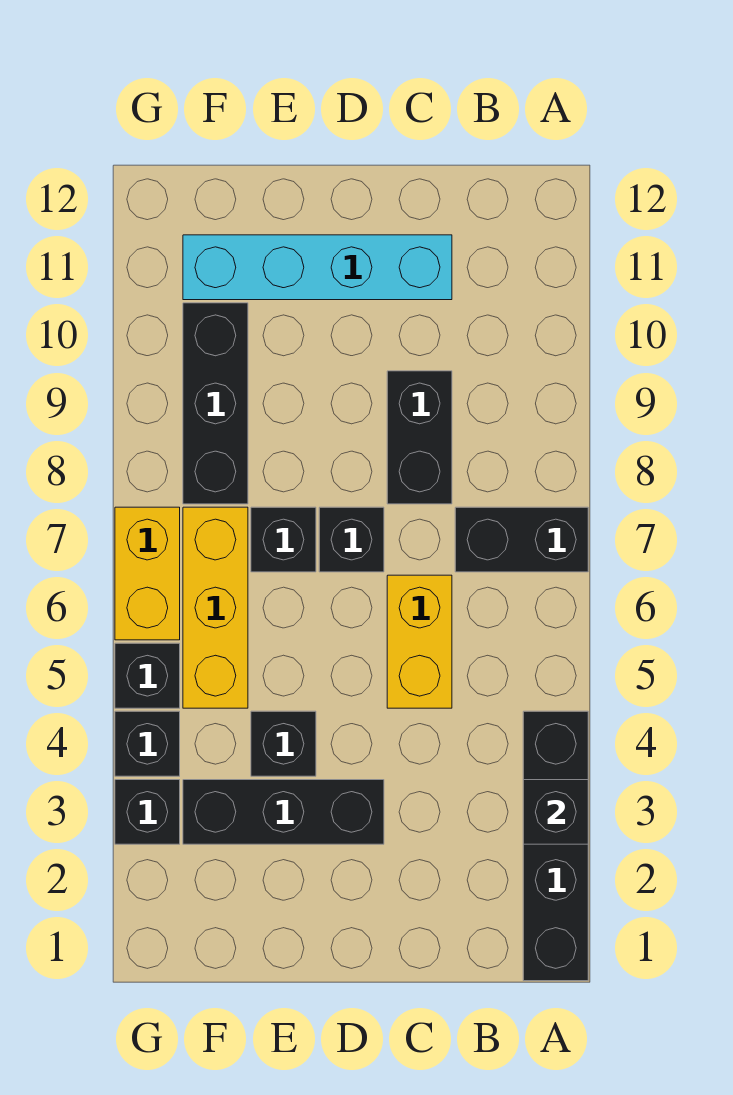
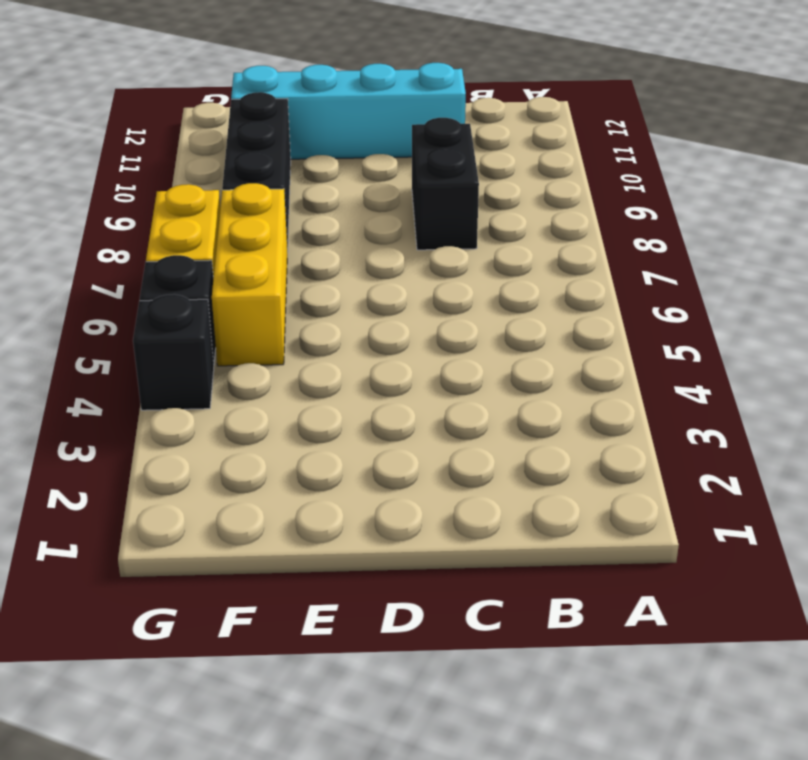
none -> black 1x4 brick [523,711,588,981]
none -> black 1x2 brick [455,507,588,572]
none -> yellow 1x2 brick [387,575,452,708]

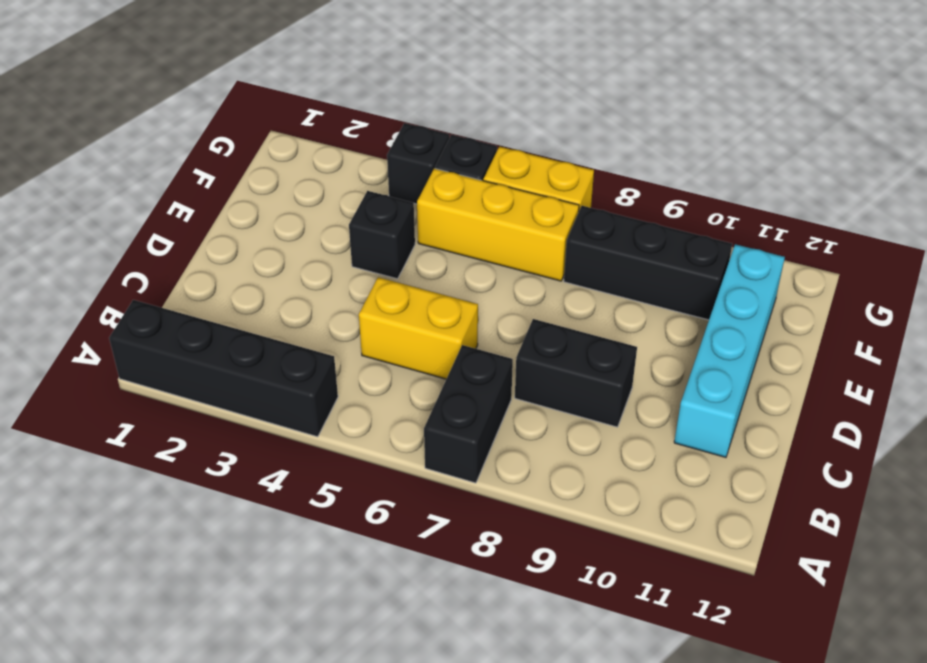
none -> black 1x3 brick [183,780,384,844]
none -> black 1x1 brick [319,507,384,572]
none -> black 1x1 brick [251,507,316,572]

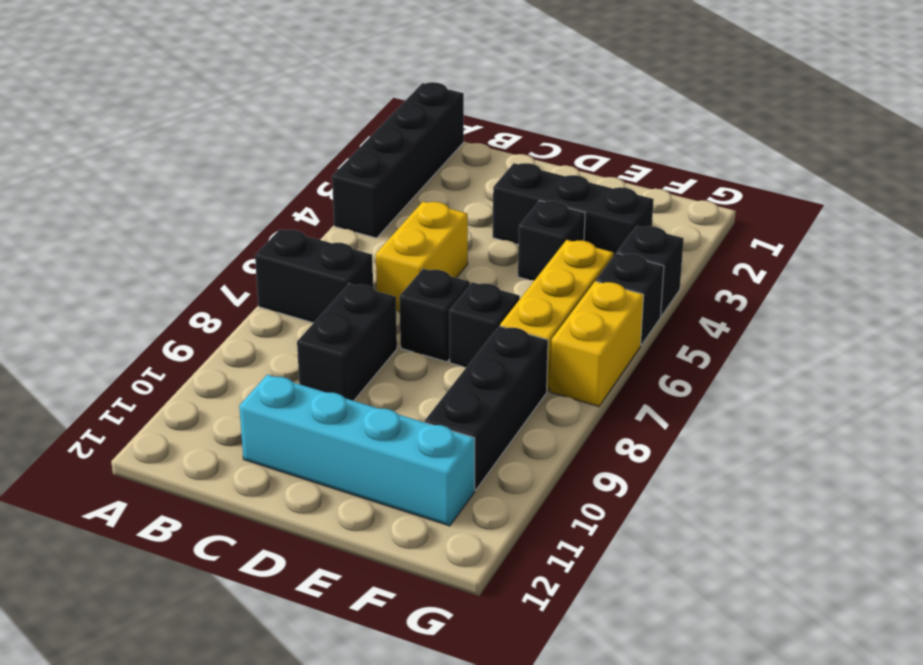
none -> black 1x1 brick [115,780,180,844]
none -> black 1x1 brick [523,780,588,844]

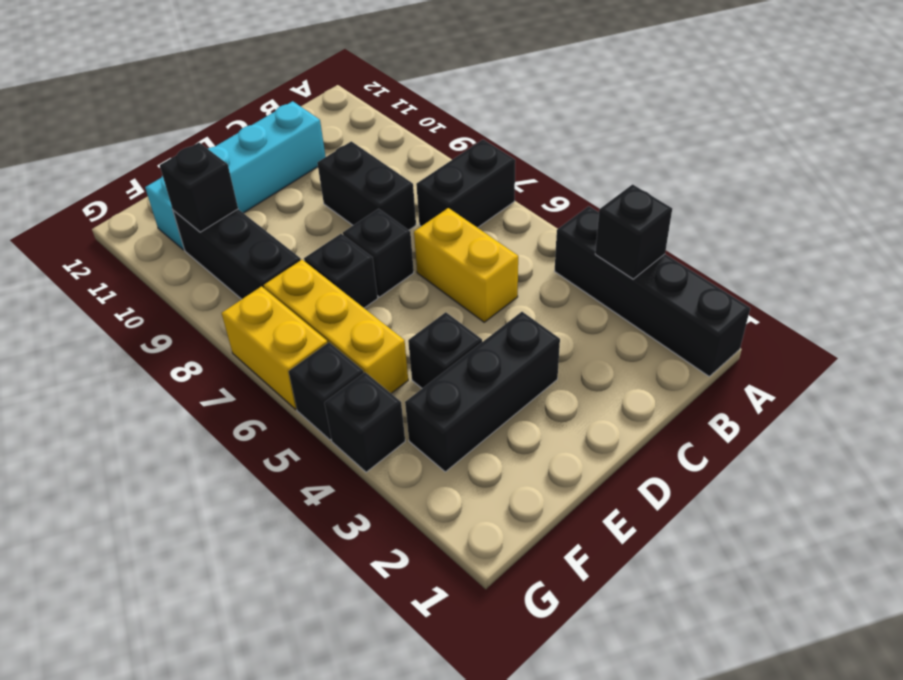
black 1x1 brick [160,143,238,232] -> black 1x1 brick moved to [115,780,180,844]

